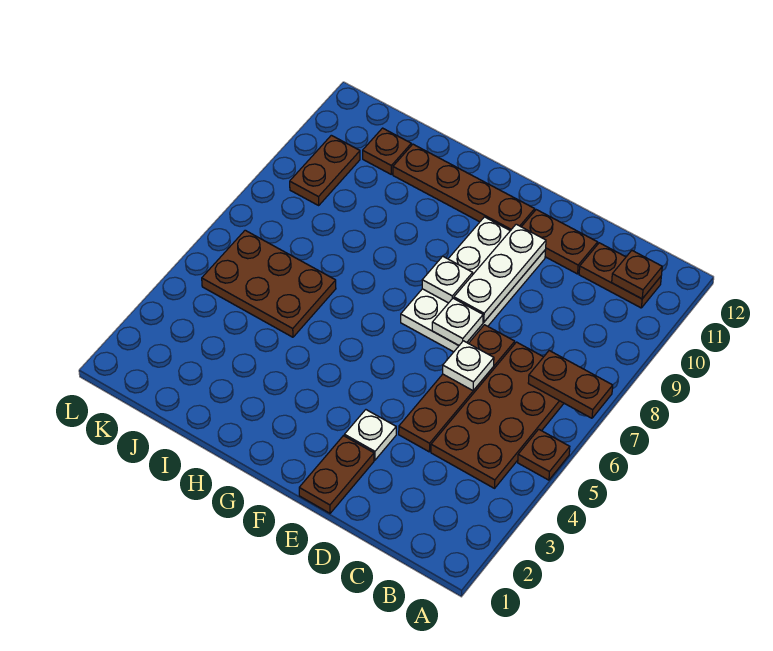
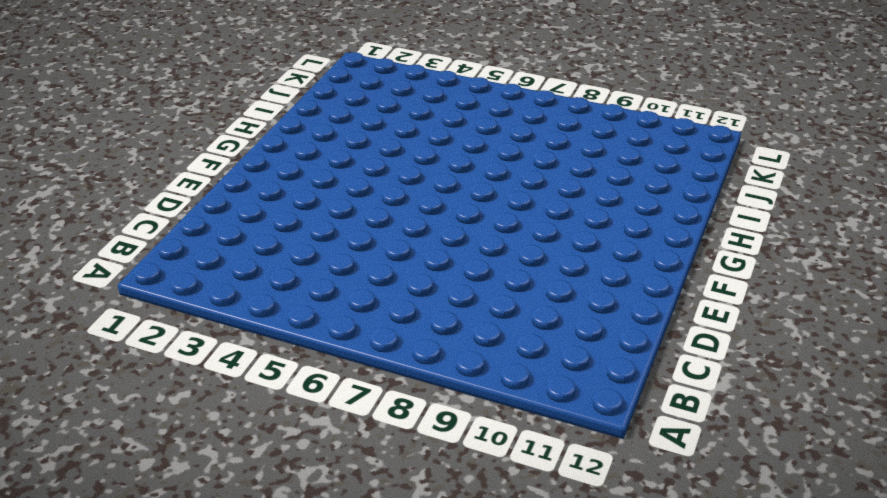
none -> brown 1x1 plate [518,429,570,480]
none -> brown 2x4 plate [431,342,564,488]
none -> brown 1x2 plate [579,243,661,308]

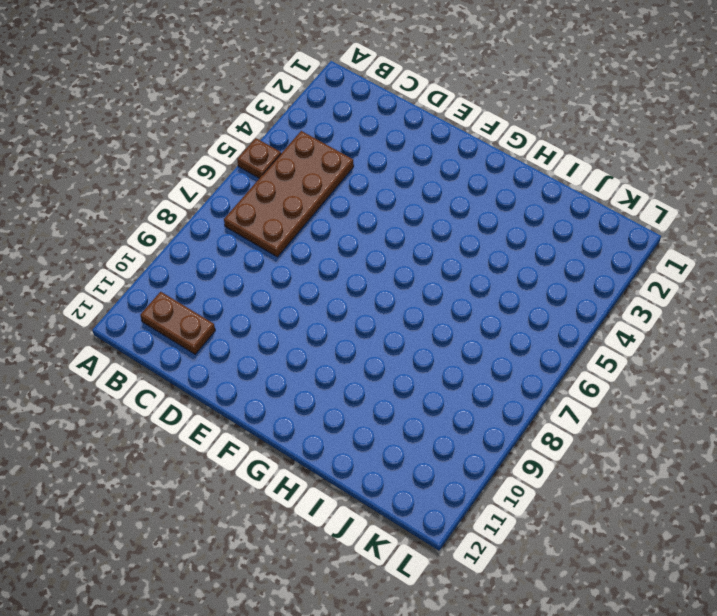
none -> brown 1x4 plate [399,325,515,452]
none -> brown 1x2 plate [522,210,598,274]
none -> brown 1x2 plate [299,436,374,513]

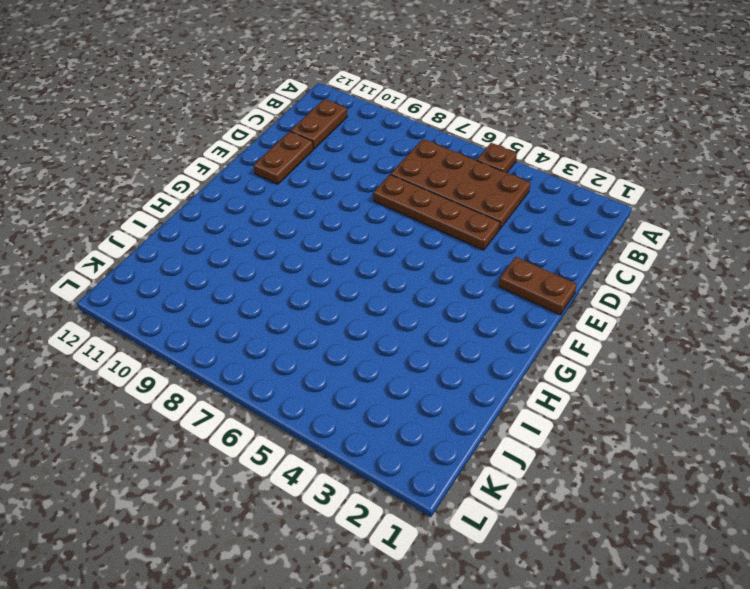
none -> white 1x1 plate [345,410,396,460]
none -> white 2x4 plate [401,217,546,352]
none -> brown 1x4 plate [393,144,535,231]

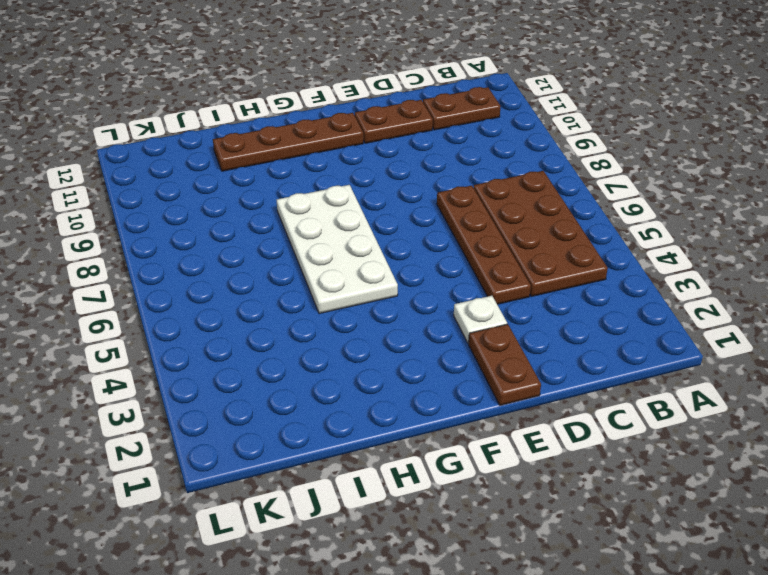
white 2x4 plate [277,185,398,314] -> white 2x4 plate moved to [401,217,546,352]
none -> brown 1x1 plate [518,429,570,480]
none -> brown 2x3 plate [202,230,336,337]
none -> brown 1x1 plate [363,128,411,174]

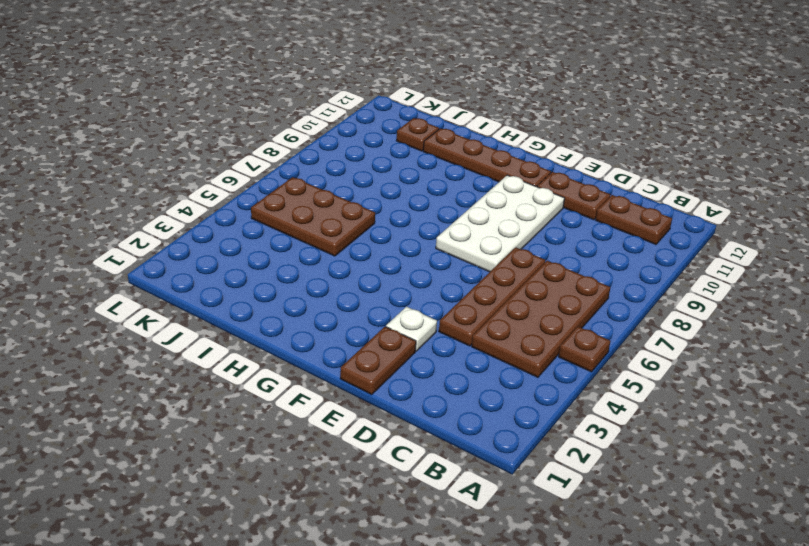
none -> brown 1x2 plate [290,135,360,205]
none -> brown 1x2 plate [528,351,613,418]
none -> brown 1x1 plate [612,251,662,299]

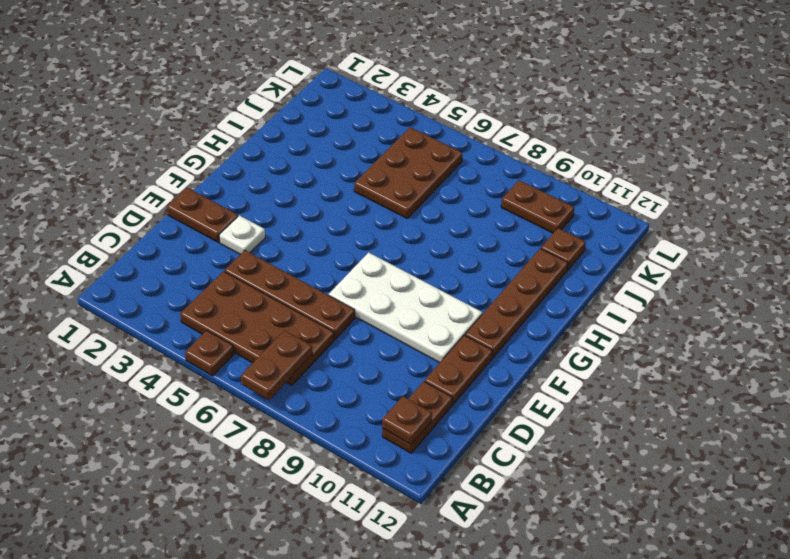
none -> white 1x1 plate [443,341,494,390]
none -> white 1x1 plate [432,298,483,345]
none -> white 1x3 plate [454,224,546,322]

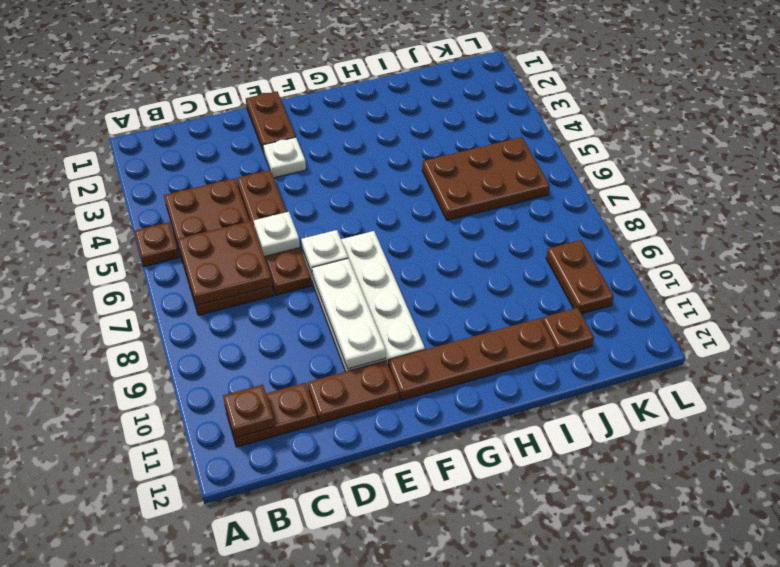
brown 2x2 plate [177,221,272,306] -> brown 1x2 plate [528,351,613,418]
none -> white 1x1 plate [422,256,473,303]

